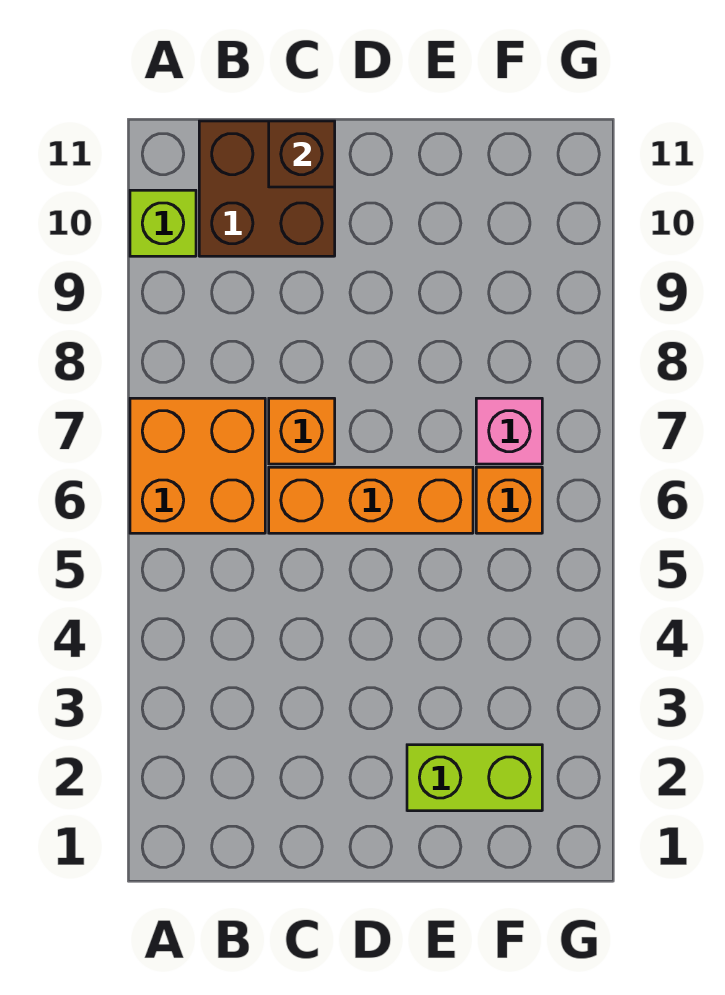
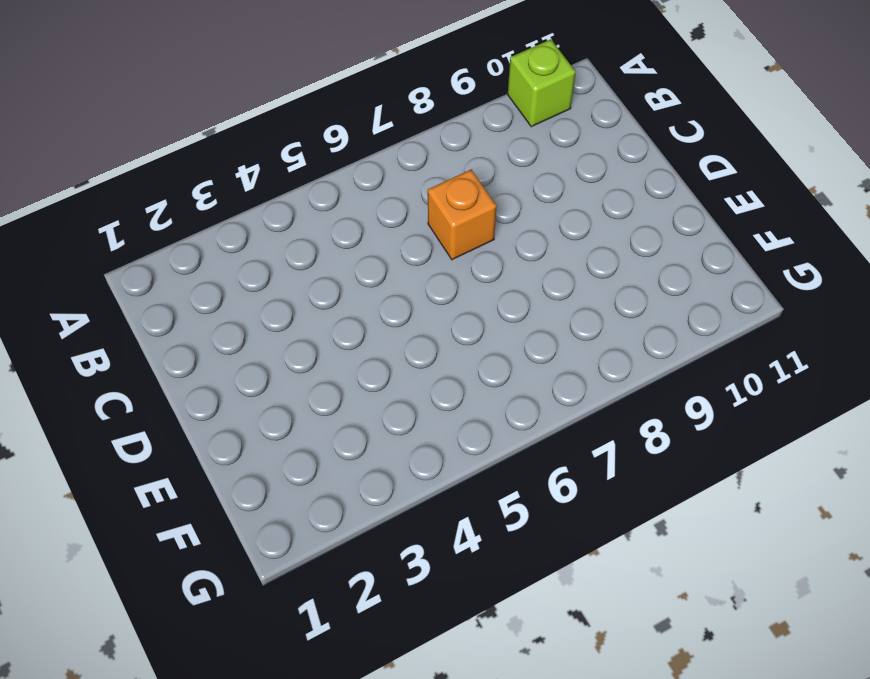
none -> orange 2x2 brick [130,398,265,533]
none -> brown 2x2 brick [199,121,335,256]

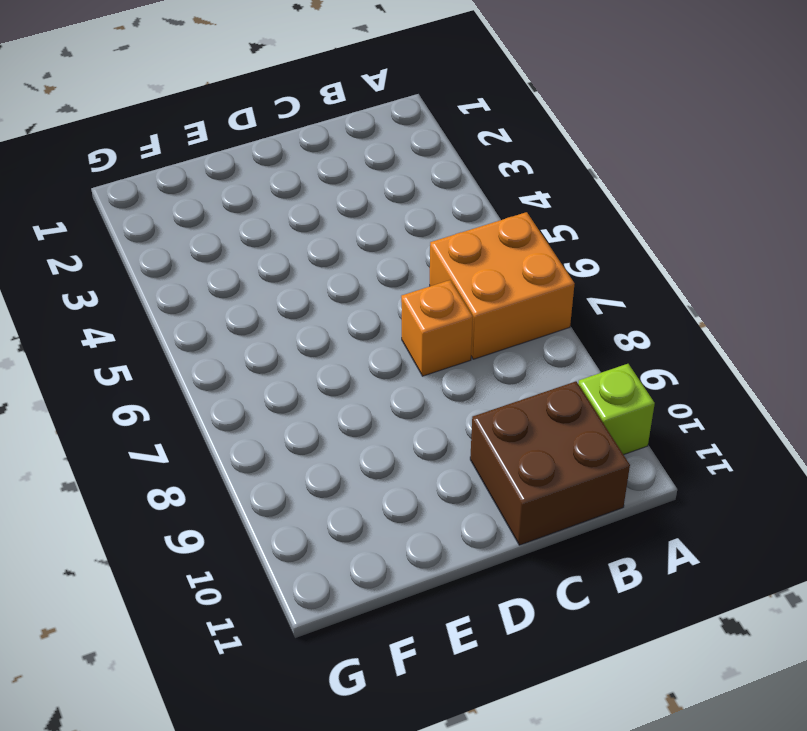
none -> orange 1x3 brick [269,467,473,533]
none -> lime 1x2 brick [407,745,542,811]

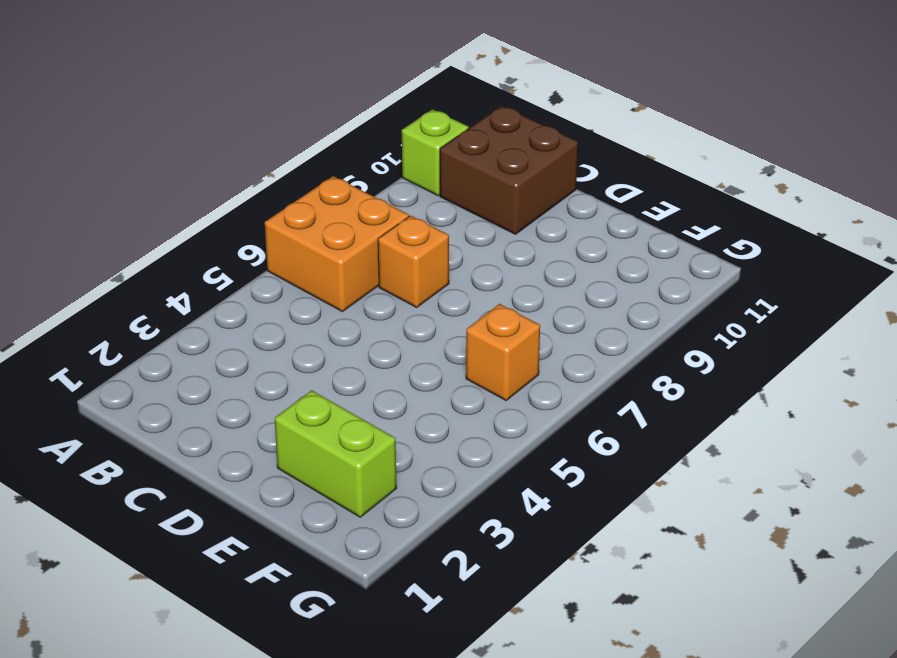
none -> orange 1x3 brick [269,467,473,533]
none -> pink 1x1 brick [476,398,542,464]

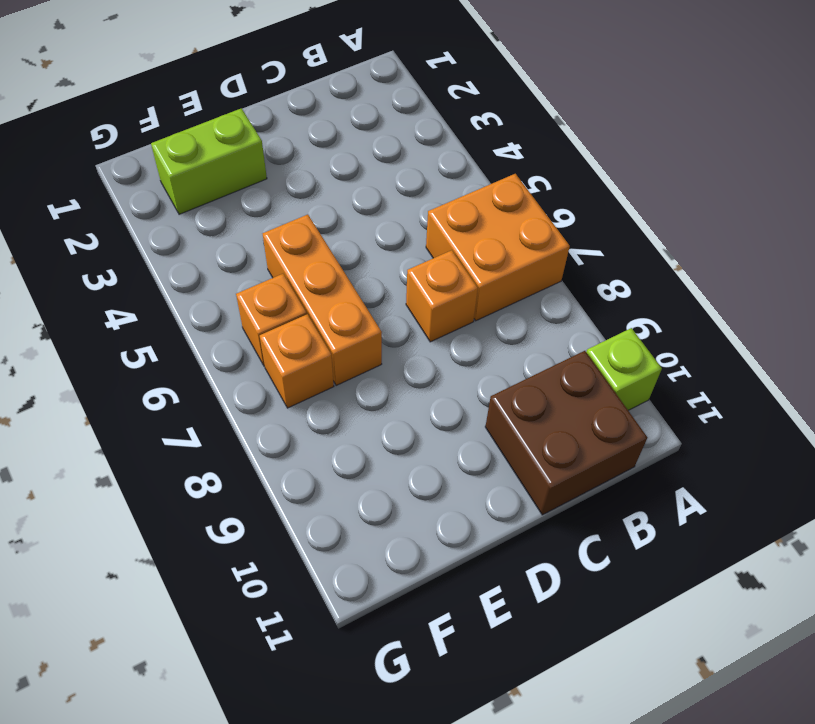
orange 1x3 brick [263,215,382,385] -> orange 1x3 brick turned to [269,467,473,533]
orange 1x1 brick [260,314,334,408] -> pink 1x1 brick [476,398,542,464]
none -> brown 1x1 brick [269,121,335,187]

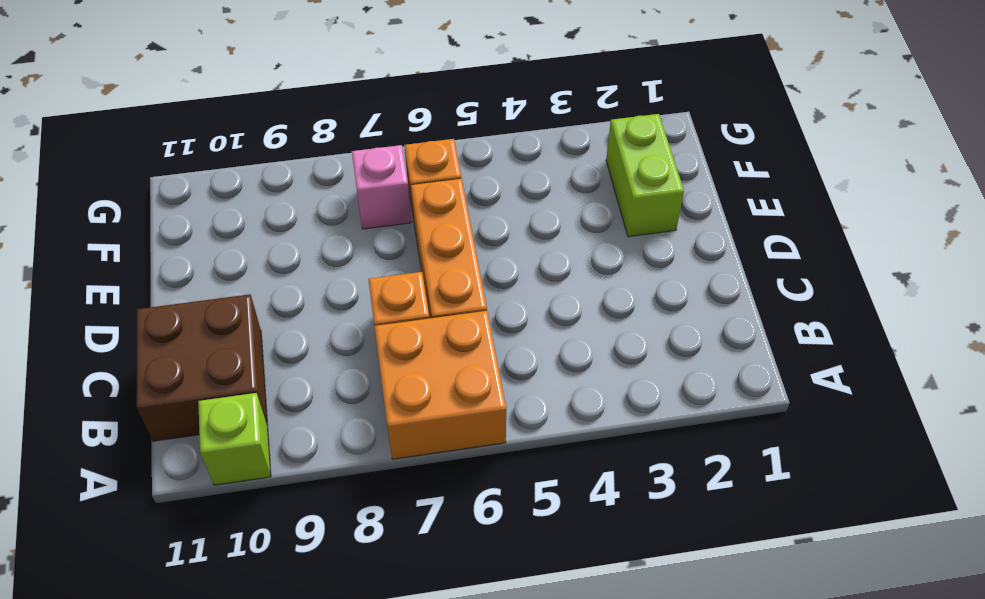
none -> brown 1x1 brick [269,121,335,187]

